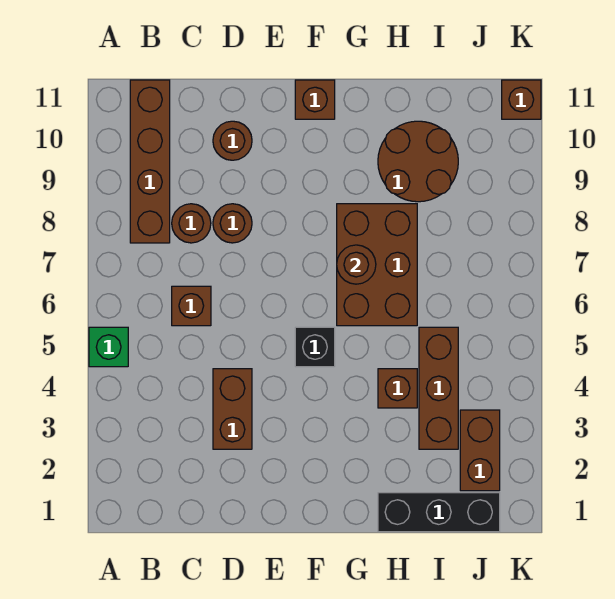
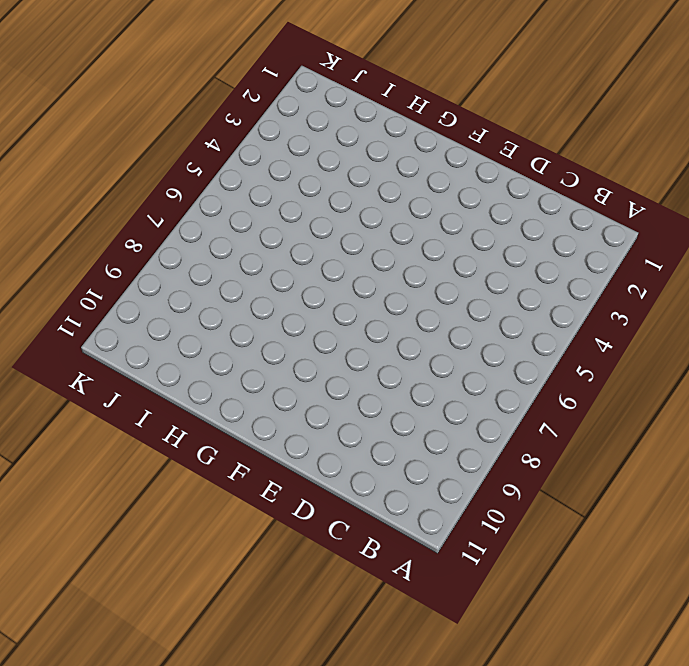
none -> green 1x1 brick [89,327,128,367]
none -> brown 1x4 brick [130,80,170,243]
none -> brown 1x1 brick [172,286,211,326]

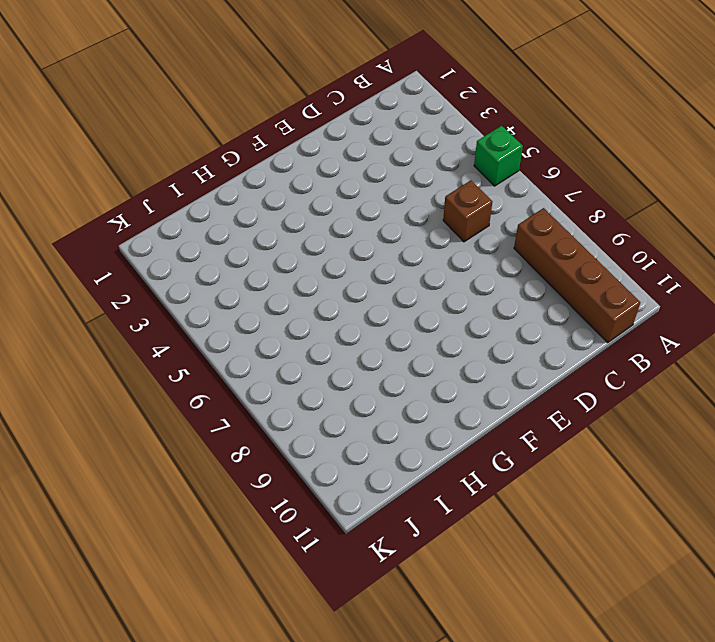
none -> brown 1x1 round brick [172,204,211,243]
none -> brown 1x2 brick [213,369,252,449]
none -> brown 1x1 round brick [213,204,252,243]

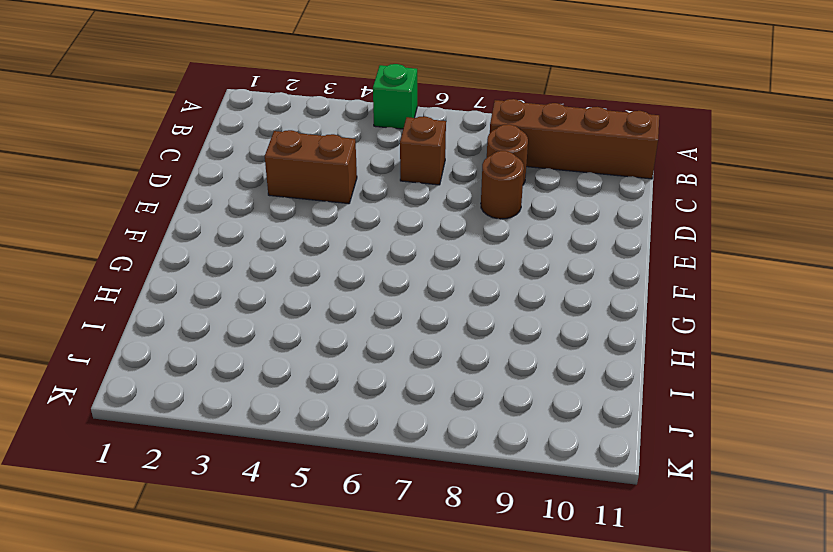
none -> brown 1x1 round brick [213,121,252,160]
none -> black 1x1 brick [295,327,335,367]
none -> brown 1x1 brick [295,80,335,119]

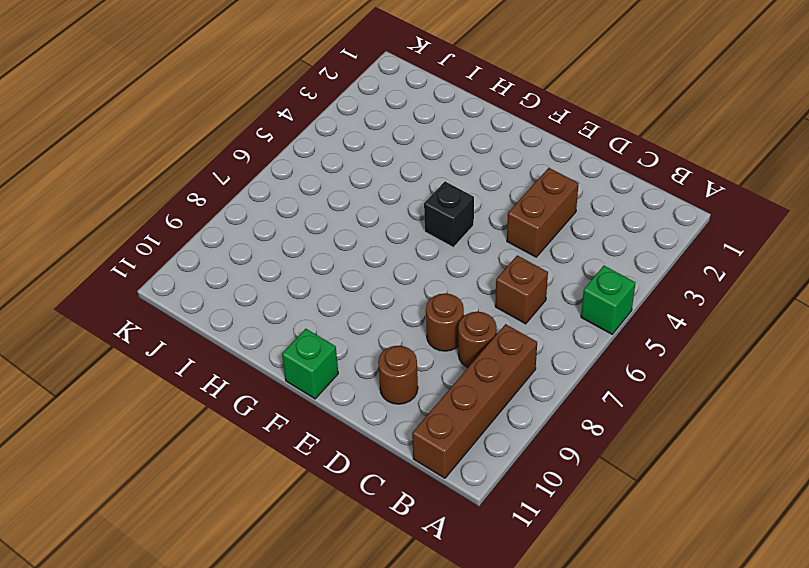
green 1x1 brick [282,329,338,399] -> brown 1x1 brick [295,80,335,119]
none -> brown 2x3 brick [337,204,417,326]
none -> black 1x3 brick [378,493,500,532]
none -> brown 1x1 brick [378,369,417,408]

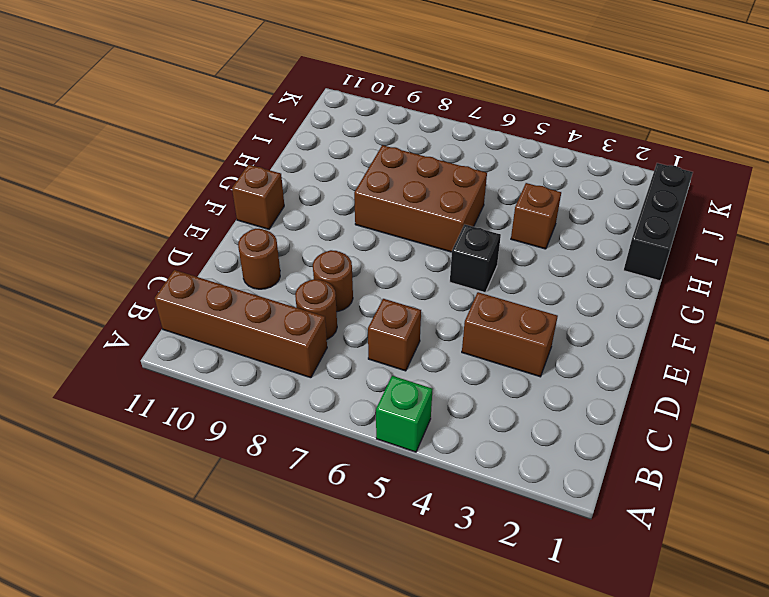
none -> brown 2x2 round brick [378,121,458,202]
none -> brown 1x3 brick [419,327,458,449]
none -> brown 1x2 brick [460,410,500,491]

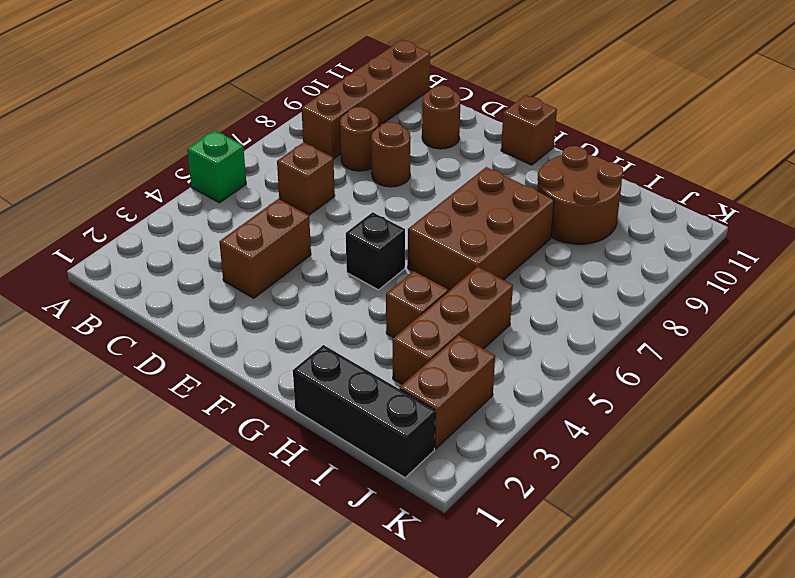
none -> brown 1x1 brick [502,80,541,119]
none -> brown 1x1 round brick [337,245,376,284]

